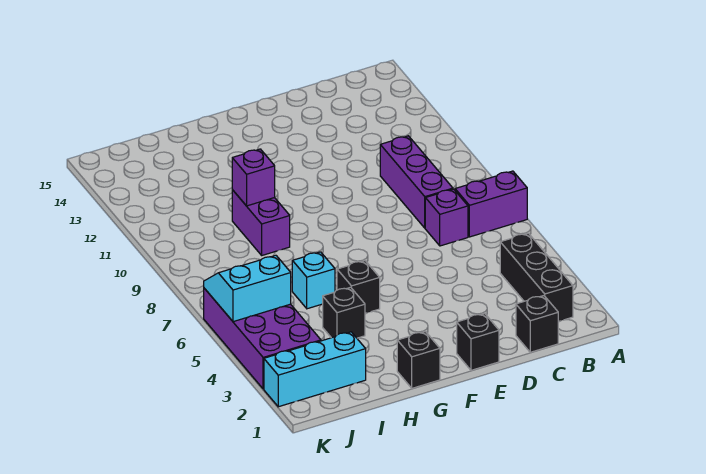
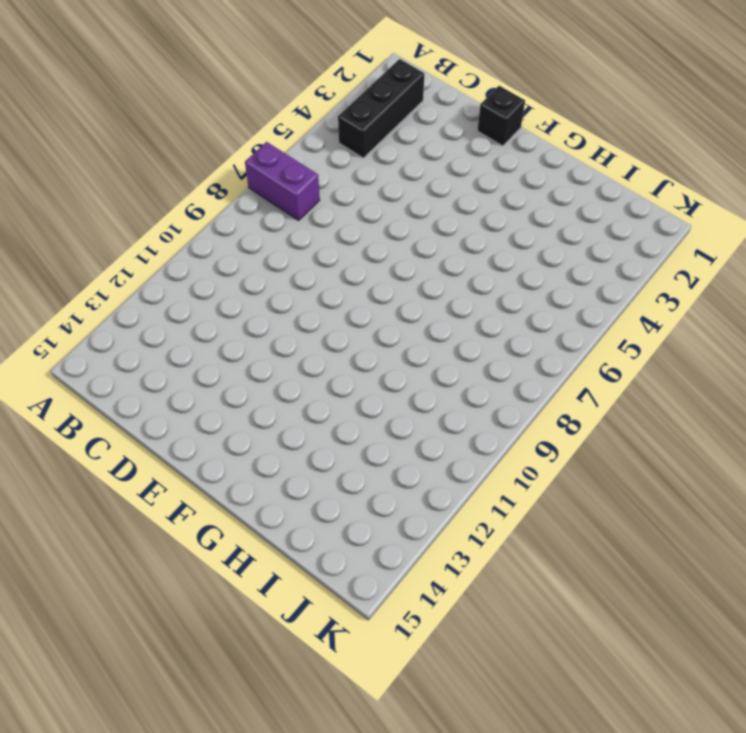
none -> black 1x1 brick [516,296,558,352]
none -> purple 1x1 brick [425,189,468,246]
none -> purple 1x3 brick [380,136,453,228]

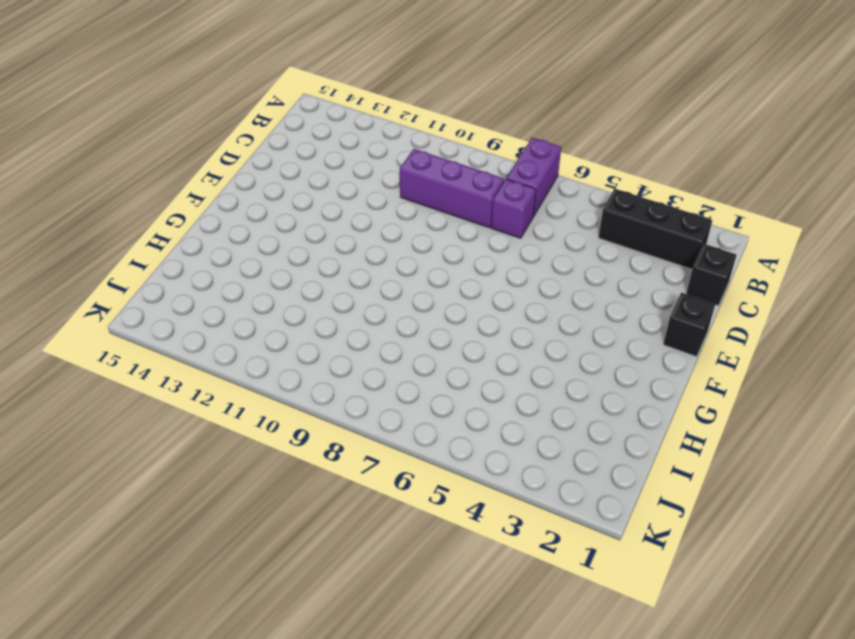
none -> black 1x1 brick [397,332,440,388]
none -> black 1x1 brick [337,261,380,313]
none -> black 1x1 brick [323,287,365,338]

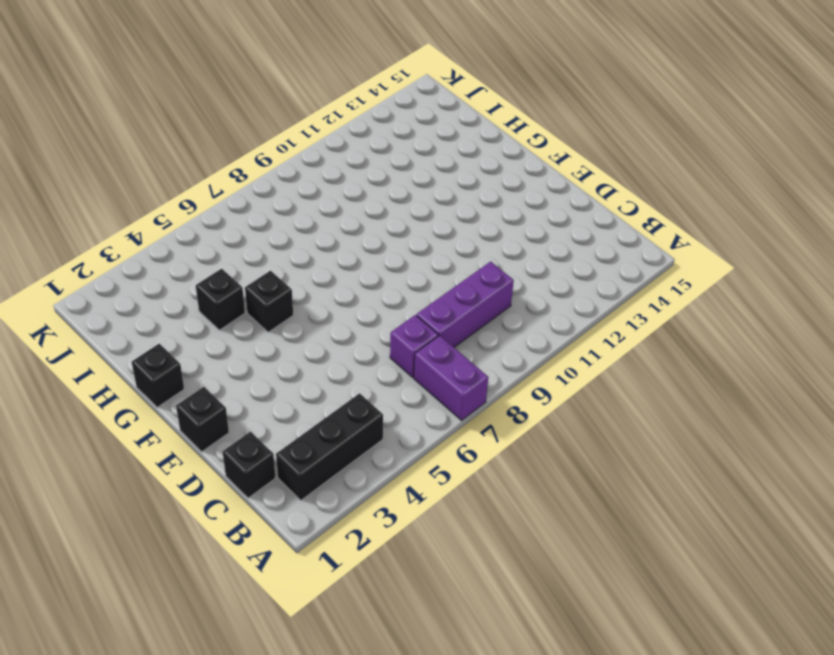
none -> cyan 1x1 brick [292,252,335,309]
none -> purple 1x2 brick [232,190,290,255]
none -> cyan 1x3 brick [264,332,366,407]

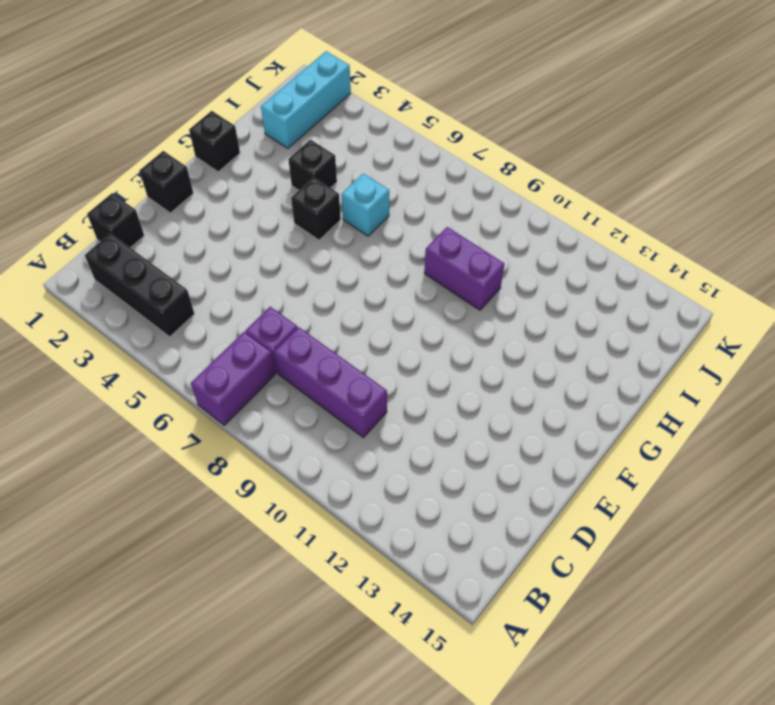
none -> purple 2x4 brick [204,288,321,389]
none -> purple 1x1 brick [232,149,275,206]
none -> cyan 2x2 slope [204,255,291,322]

